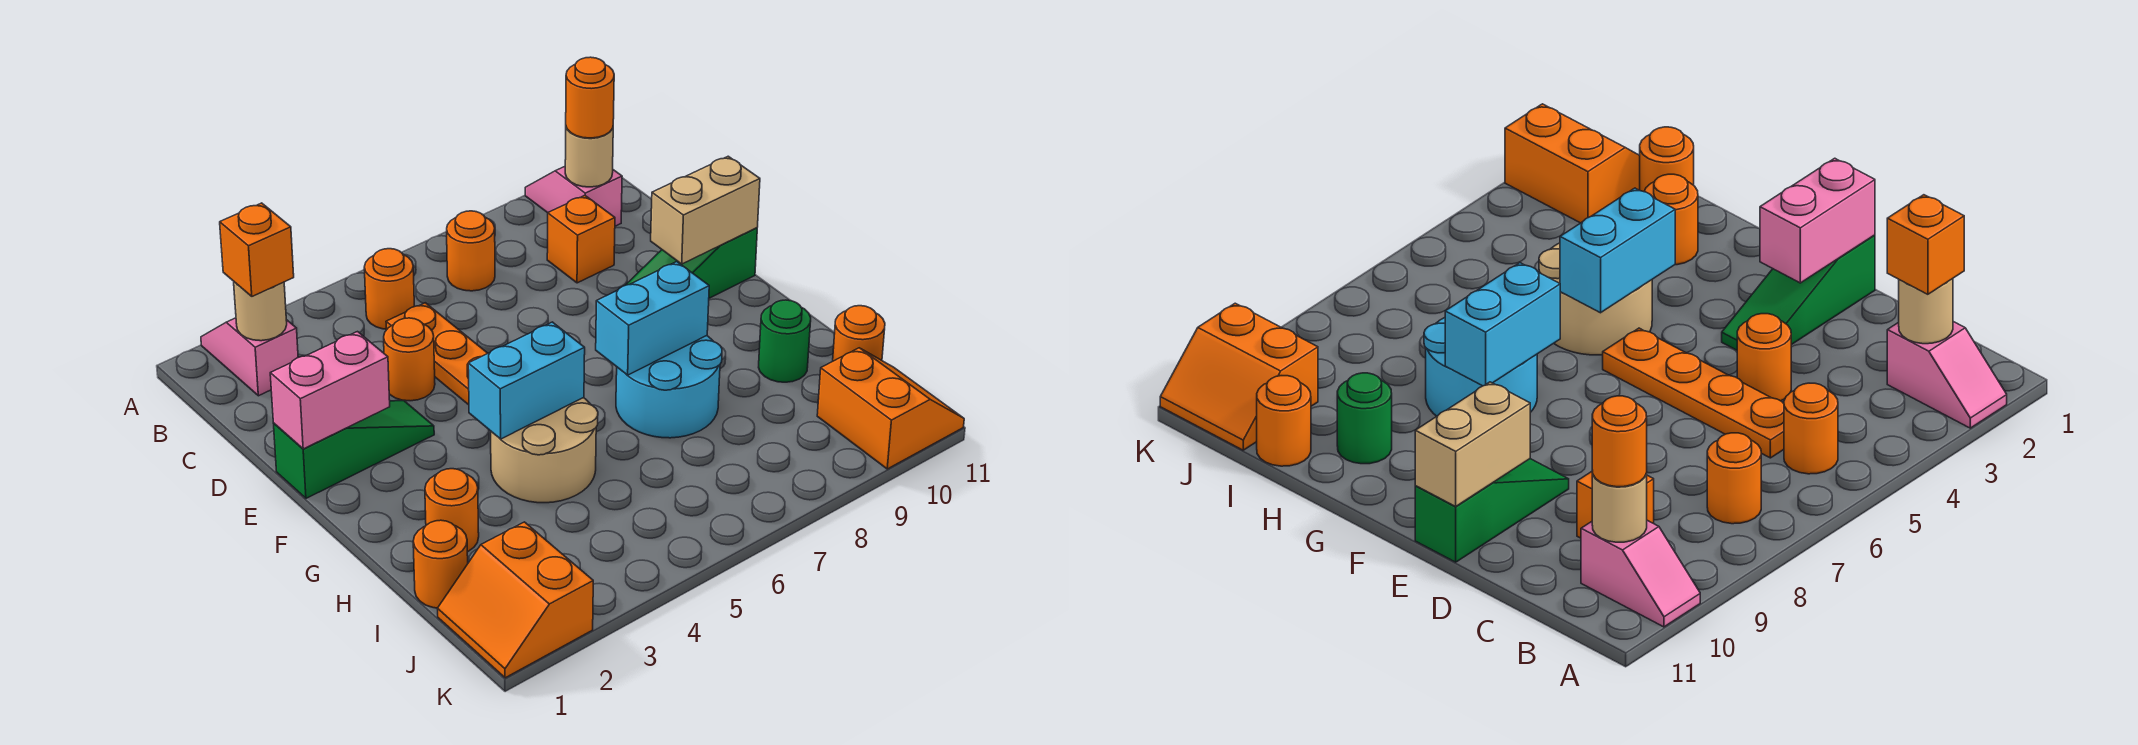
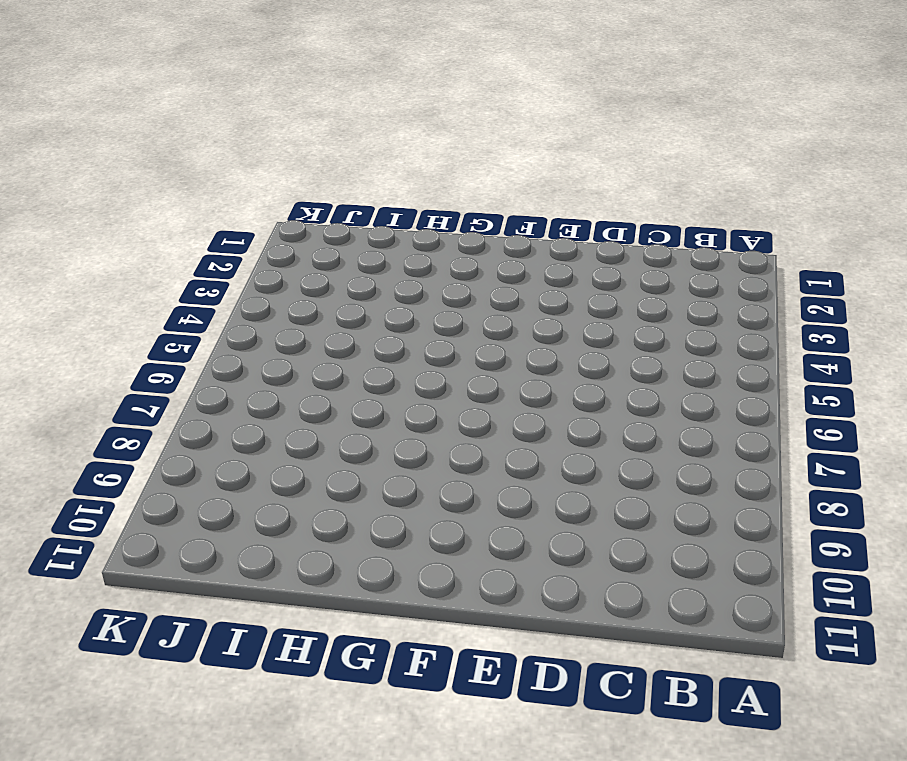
none -> pink 1x2 slope [201,318,298,396]
none -> pink 1x2 slope [525,167,622,226]
none -> orange 1x1 round brick [364,249,414,329]

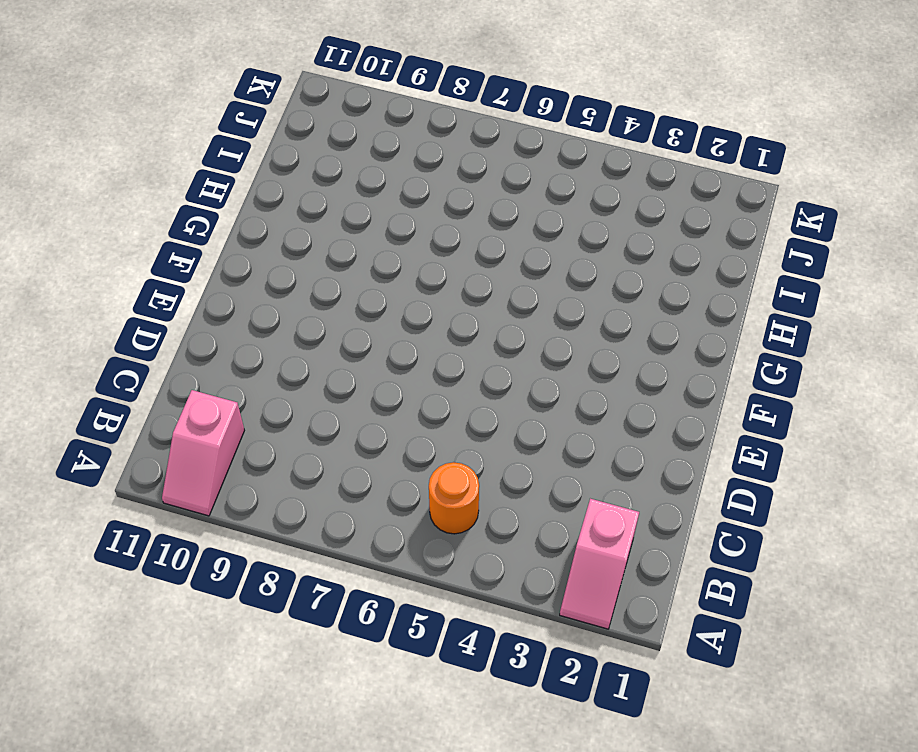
none -> orange 1x1 round brick [447,211,495,291]
none -> orange 1x4 plate [386,303,488,405]
none -> orange 1x1 brick [547,196,615,283]

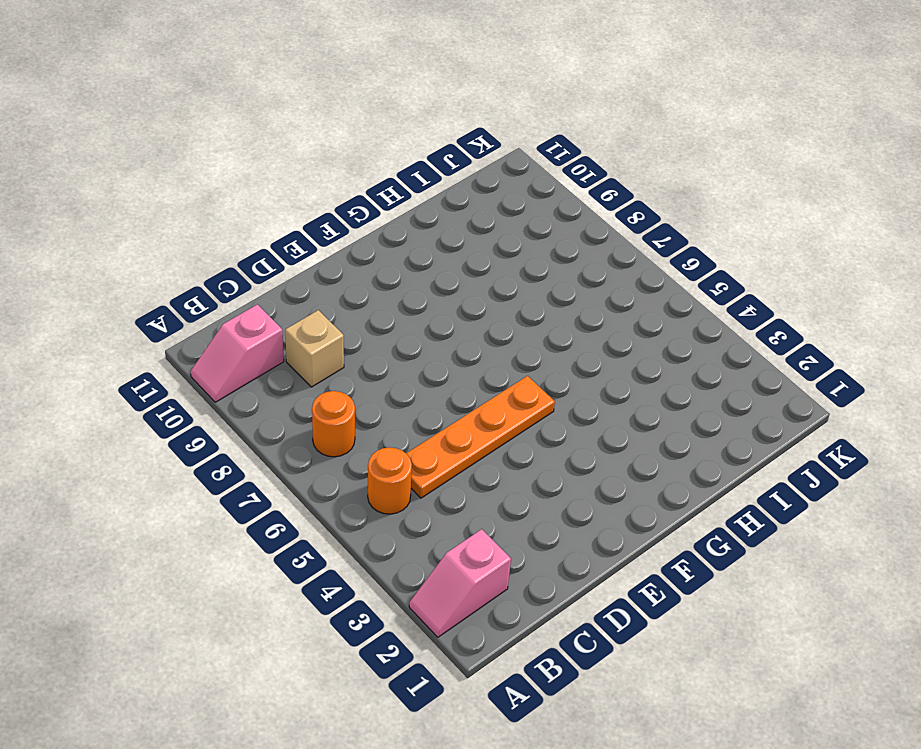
tan 1x1 brick [285,310,344,387] -> orange 1x1 brick [547,196,615,283]
none -> orange 1x1 round brick [384,318,435,401]
none -> green 1x3 slope [274,401,434,498]
none -> green 1x3 slope [626,228,757,298]

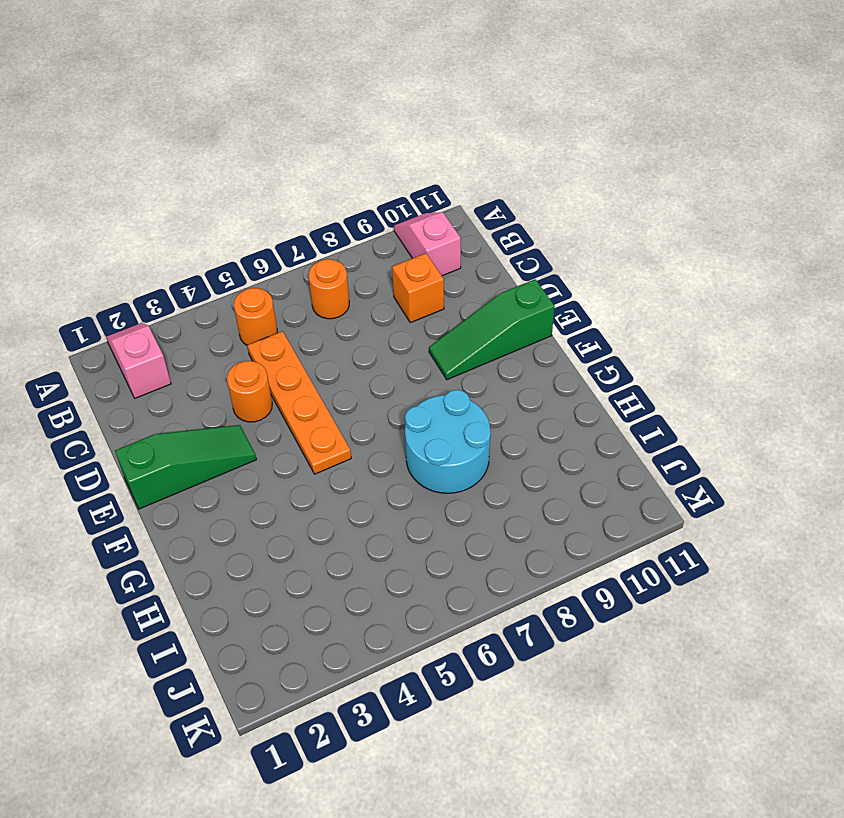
none -> tan 2x2 round brick [491,398,598,503]
none -> orange 1x1 round brick [425,469,479,552]
none -> green 1x1 round brick [759,300,811,382]

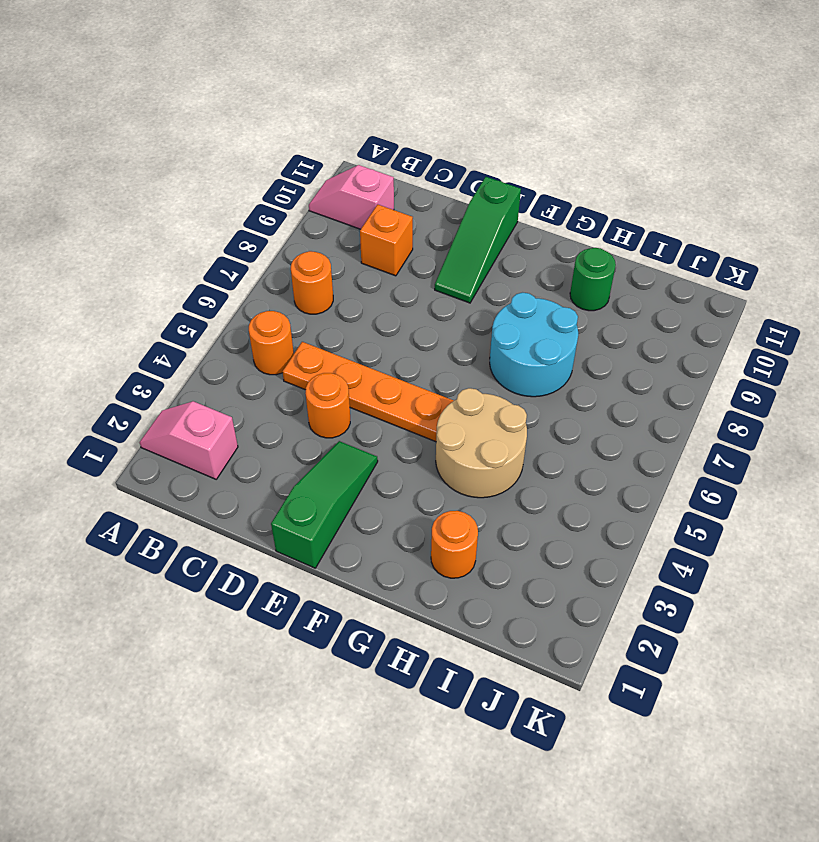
none -> orange 1x1 round brick [413,520,468,608]
none -> orange 1x1 round brick [833,306,885,361]
none -> orange 2x2 slope [438,522,593,678]

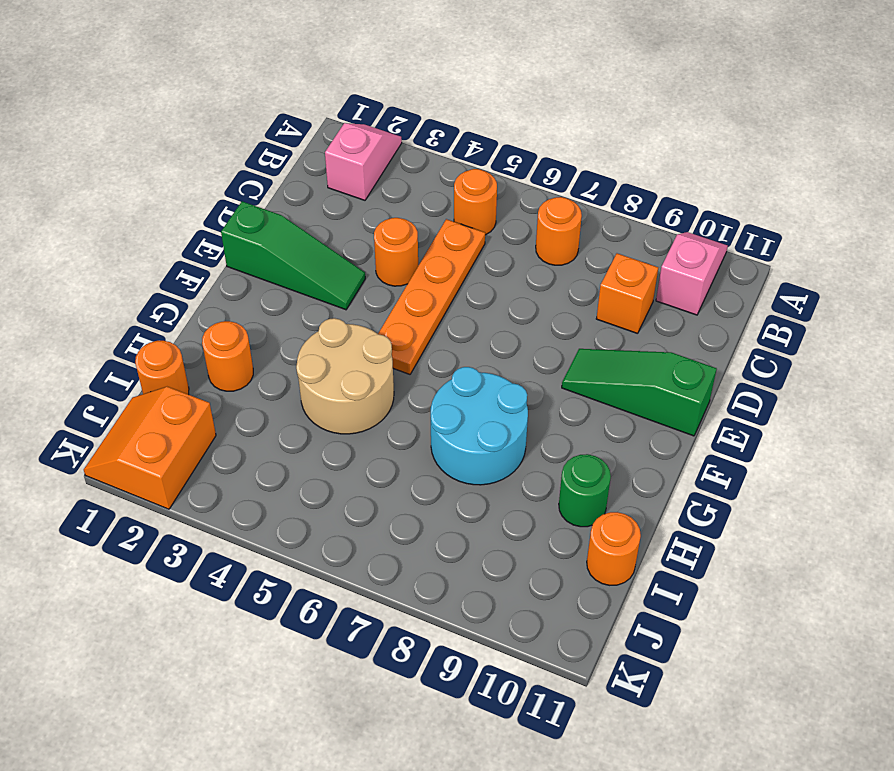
none -> orange 2x2 slope [817,348,964,469]
none -> tan 1x1 round brick [234,282,287,341]
none -> tan 1x1 round brick [565,127,613,187]

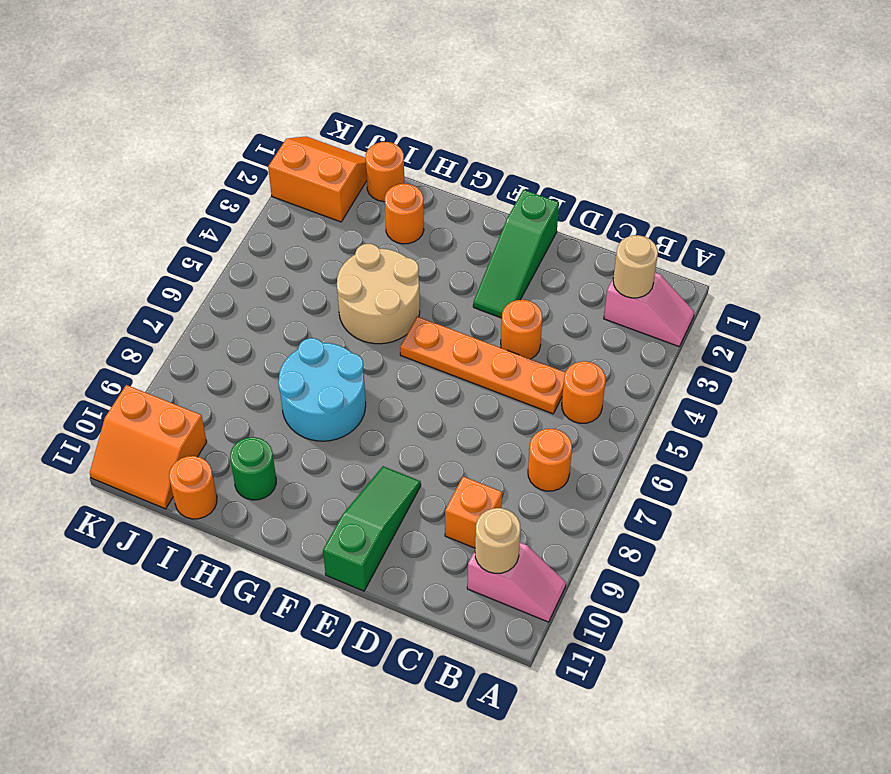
none -> pink 1x2 brick [270,332,390,449]
none -> tan 1x2 brick [651,156,760,264]
none -> cyan 1x2 brick [468,322,585,439]

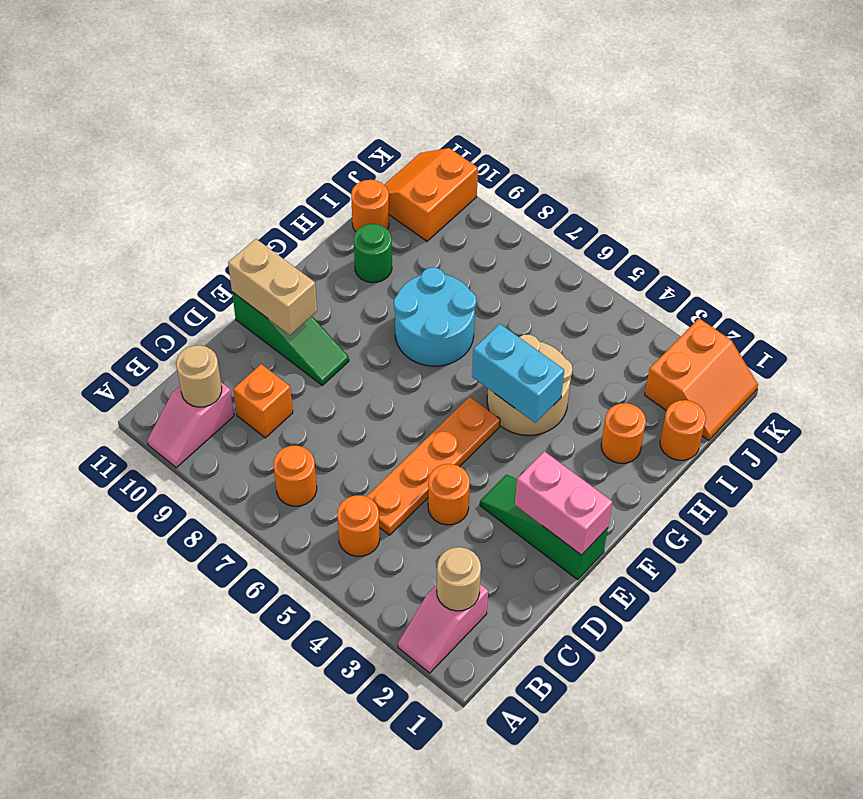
none -> cyan 1x2 brick [596,262,709,375]
none -> orange 1x1 brick [220,203,294,296]
none -> orange 1x1 round brick [566,57,614,138]

